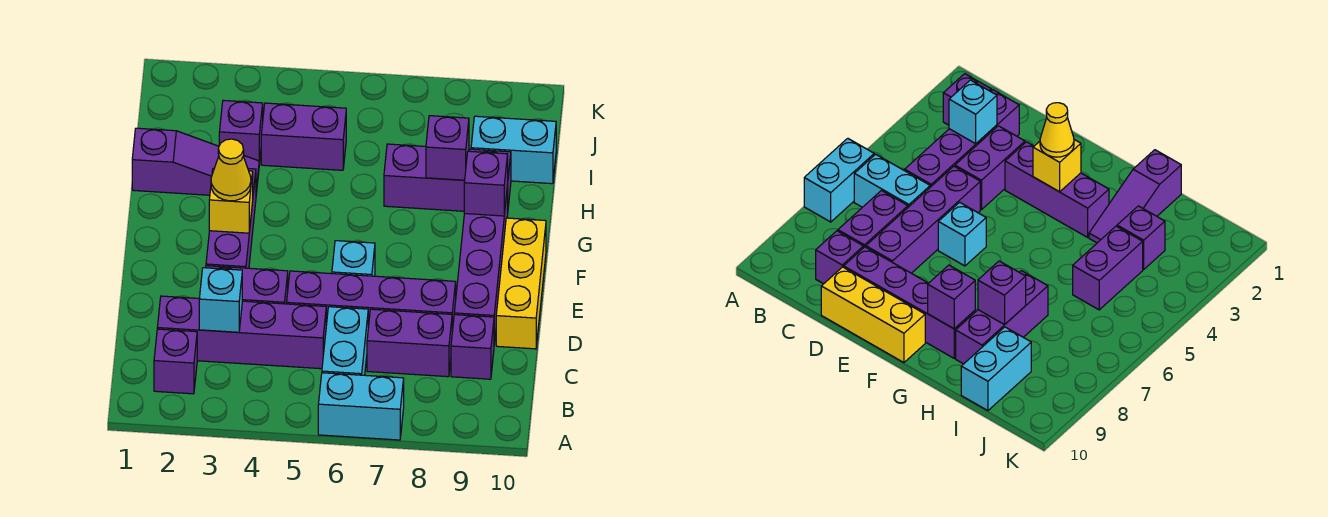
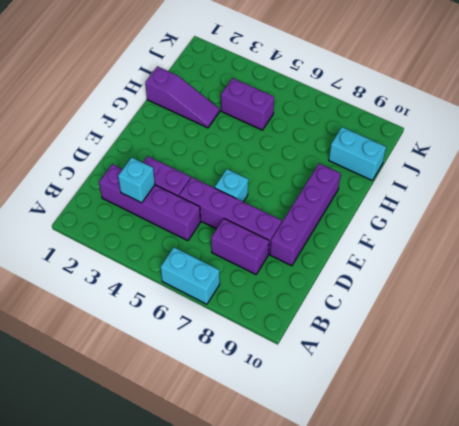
none -> purple 1x1 brick [154,329,197,394]
none -> cyan 1x2 brick [322,307,368,375]
none -> purple 1x1 brick [451,315,494,379]

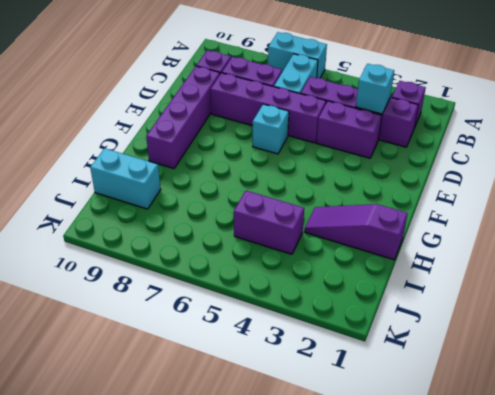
none -> yellow 1x3 brick [496,218,546,349]
none -> purple 1x3 brick [206,169,256,268]
none -> purple 1x3 brick [384,144,511,211]

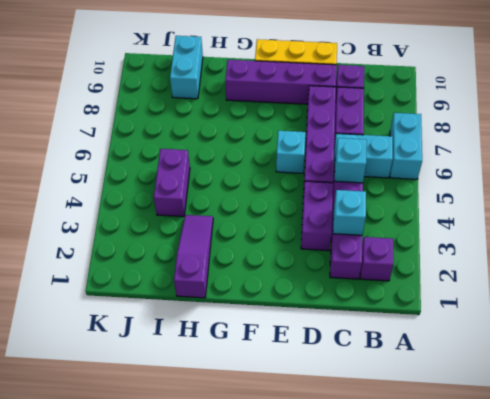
cyan 1x1 brick [335,138,367,183] -> none
none -> purple 1x3 brick [206,169,256,268]
none -> purple 1x3 brick [384,144,511,211]
none -> purple 1x1 brick [219,100,263,164]

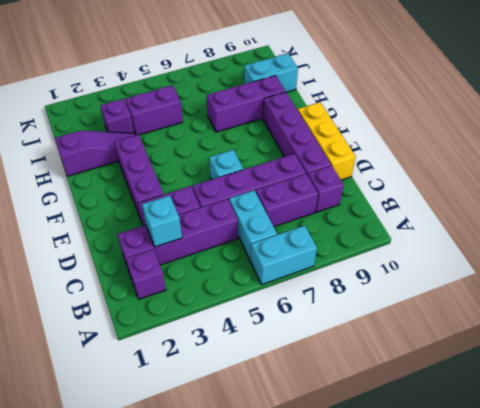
none -> yellow 1x1 brick [209,169,253,233]
none -> purple 1x1 brick [464,151,508,216]
none -> purple 1x1 brick [426,116,469,180]

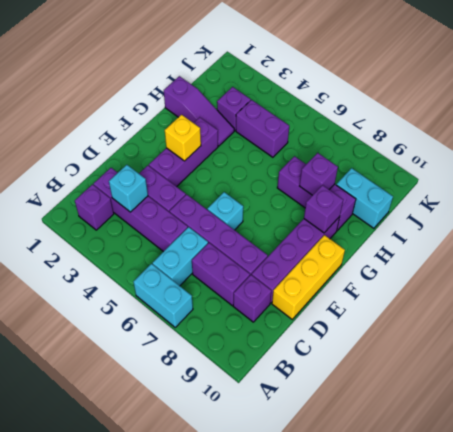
none -> yellow 1x1 cone [211,139,251,201]

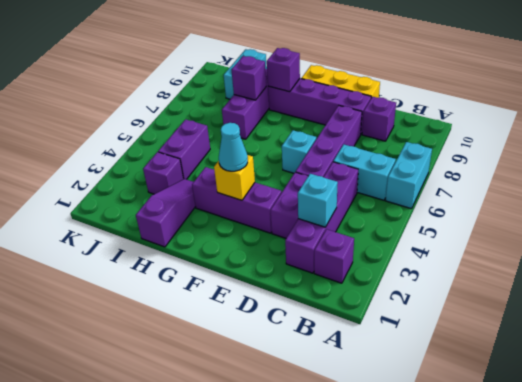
cyan 1x1 cone [219,123,248,171] -> yellow 1x1 cone [211,139,251,201]
none -> purple 1x2 brick [367,309,452,377]

